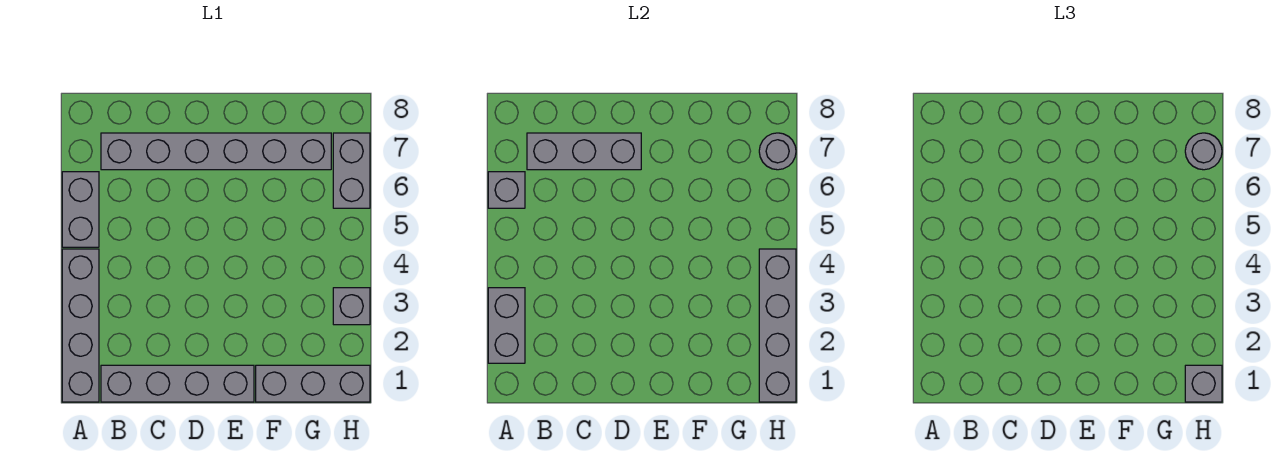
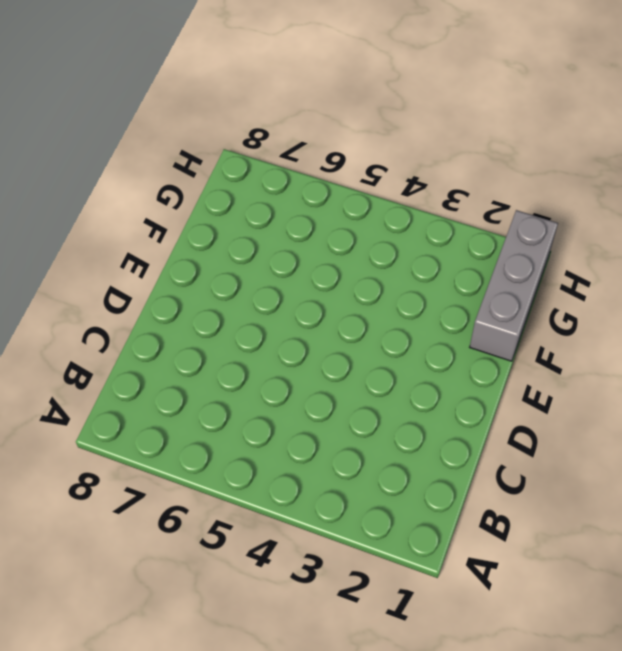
none -> grey 1x4 brick [62,249,99,402]
none -> grey 1x2 brick [62,172,99,247]
none -> grey 1x4 brick [101,365,254,402]

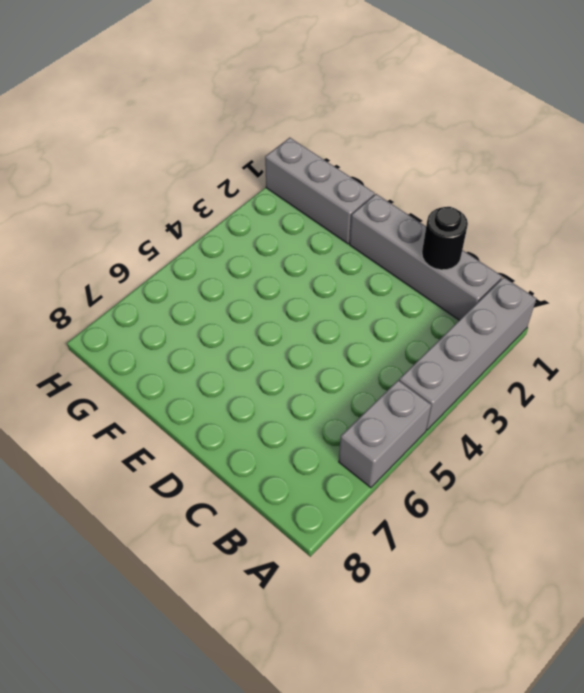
black 1x1 round brick [422,207,468,270] -> none
none -> grey 1x6 brick [101,133,331,170]
none -> grey 1x1 brick [333,288,370,325]
none -> grey 1x2 brick [333,133,370,208]

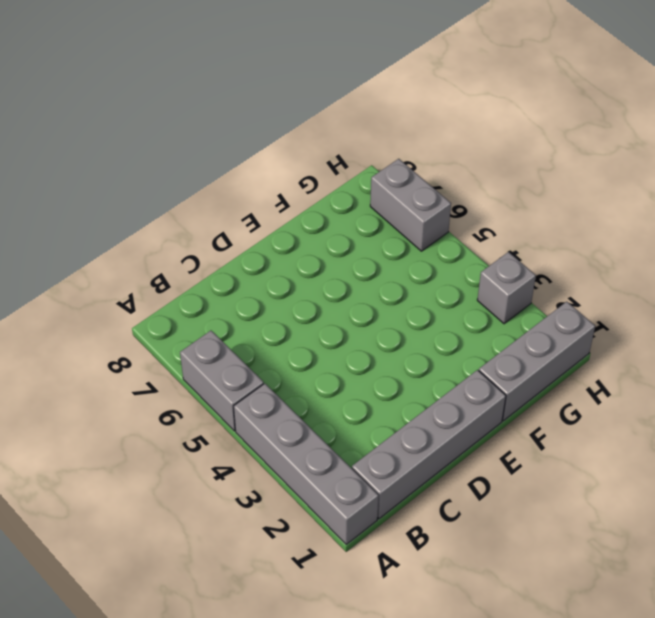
none -> grey 1x6 brick [101,133,331,170]
none -> grey 1x2 brick [488,288,525,363]
none -> grey 1x1 brick [488,172,525,208]

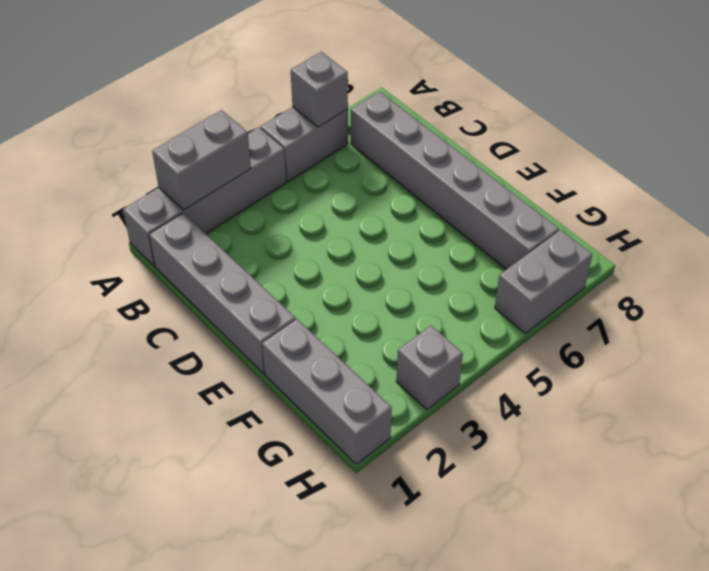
none -> grey 1x3 brick [527,133,641,170]
none -> grey 1x4 brick [759,249,796,402]
none -> grey 1x1 round brick [759,133,796,170]

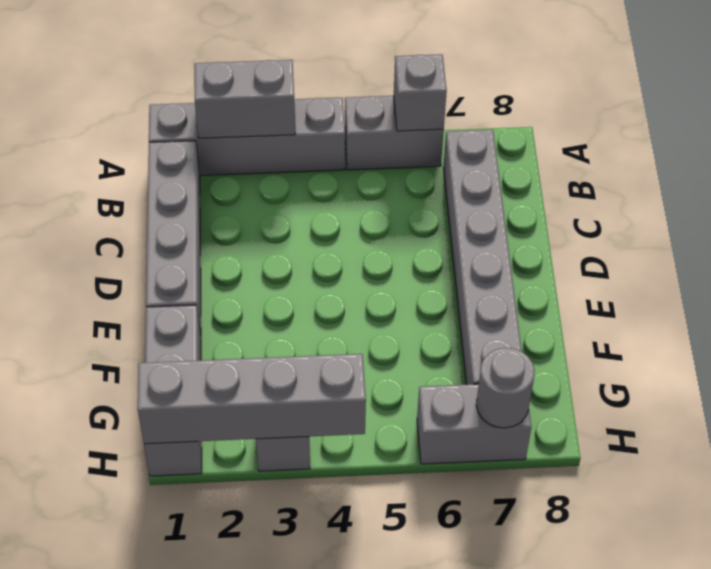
none -> grey 1x3 brick [527,133,641,170]
none -> grey 1x1 brick [1185,365,1222,402]
none -> grey 1x1 round brick [1185,133,1222,170]

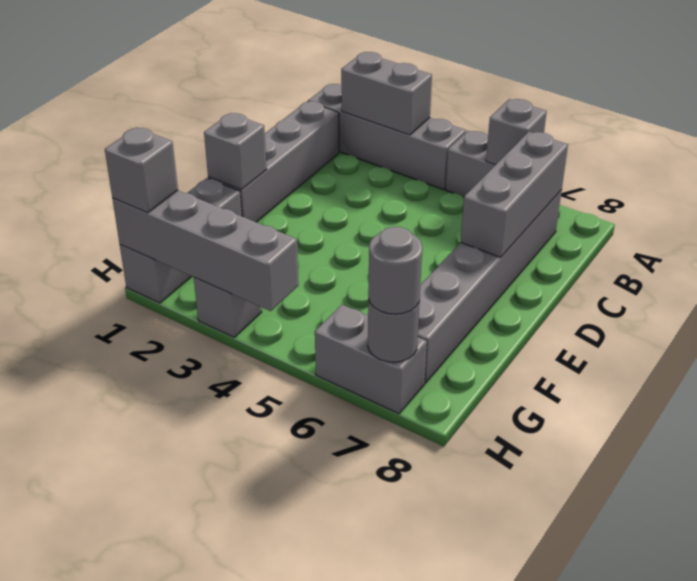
grey 1x1 brick [204,113,267,189] -> none

